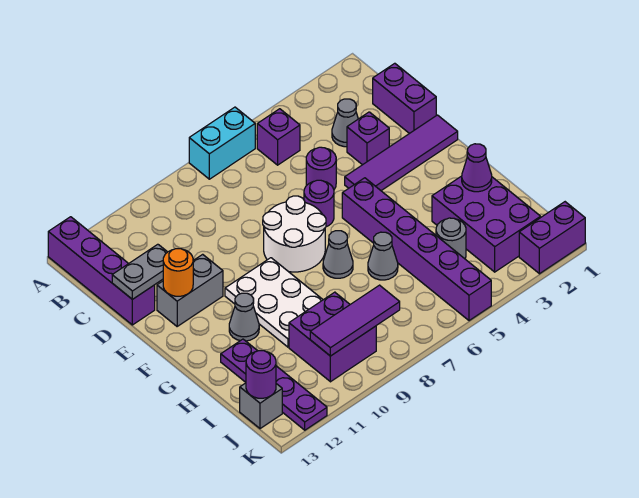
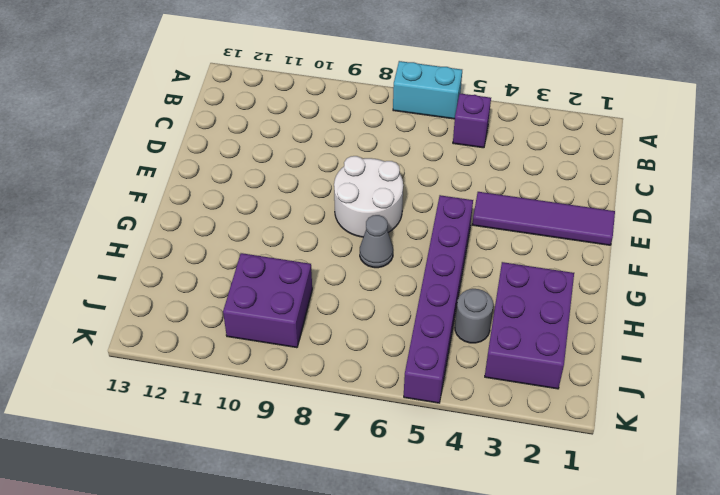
none -> purple 1x4 brick [48,217,155,325]
none -> purple 1x2 brick [373,63,436,134]
none -> grey 1x1 cone [332,99,358,147]

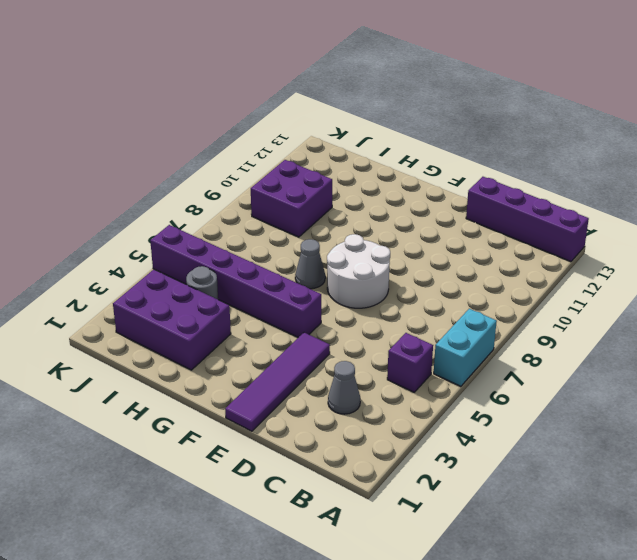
none -> purple 1x2 brick [373,63,436,134]
none -> purple 1x1 brick [347,112,389,165]
none -> purple 1x1 round brick [306,147,336,189]

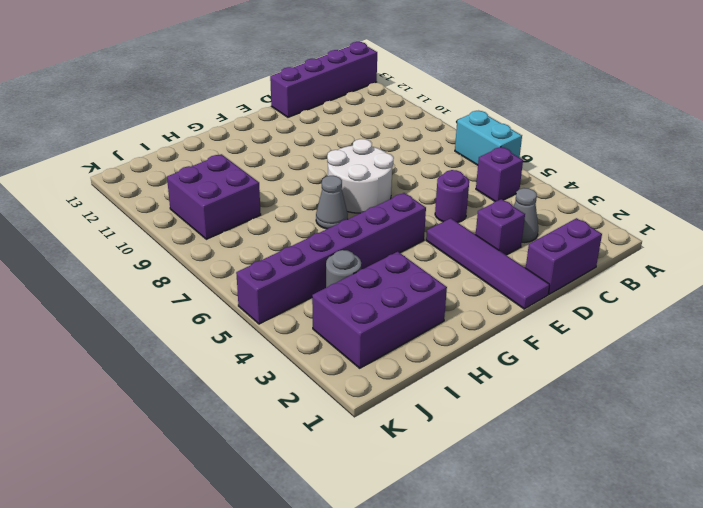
none -> purple 1x1 round brick [304,180,334,227]
none -> grey 1x2 brick [157,254,223,326]
none -> white 2x3 plate [225,258,323,347]

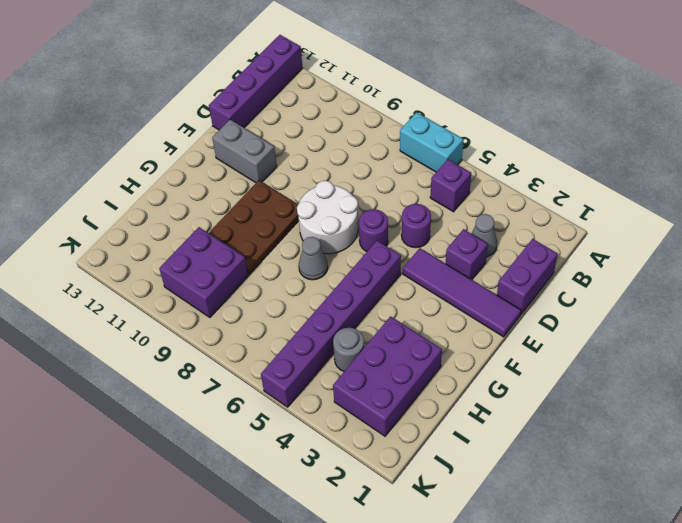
brown 2x3 plate [209,180,299,275] -> white 2x3 plate [225,258,323,347]
none -> grey 1x1 cone [229,293,259,341]
none -> grey 1x1 cone [368,232,398,280]
none -> purple 1x4 plate [221,339,327,430]

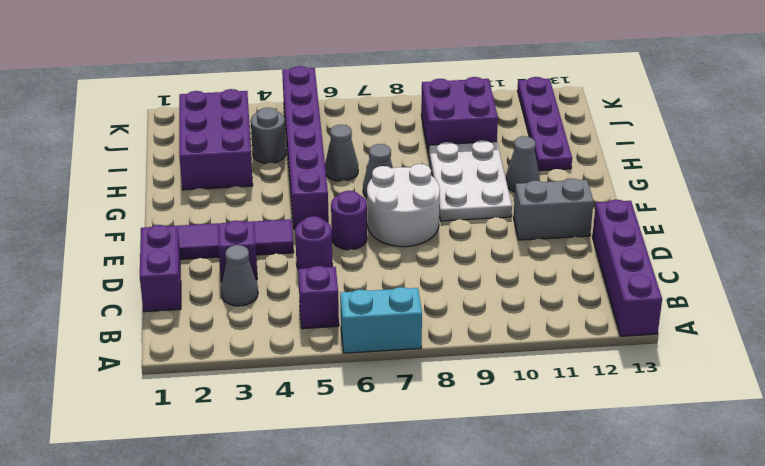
none -> grey 1x1 brick [240,383,282,429]
none -> purple 1x2 brick [519,202,585,274]
none -> grey 1x2 plate [112,244,167,299]

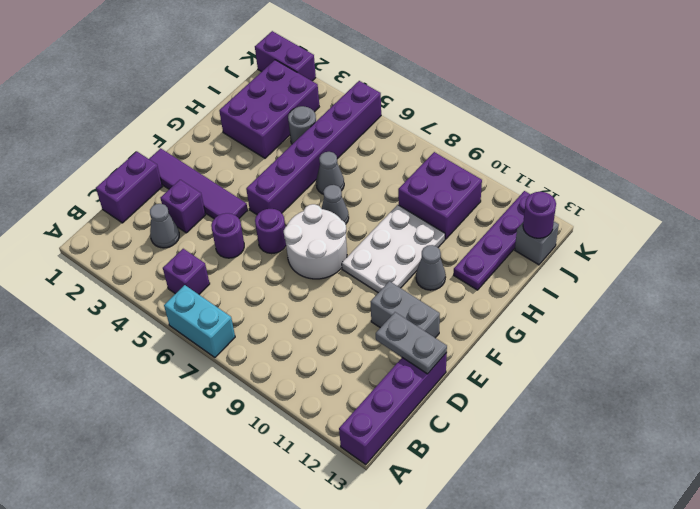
none -> orange 1x1 round brick [163,249,193,296]
none -> purple 1x1 cone [462,144,492,192]
none -> purple 1x3 tile [310,285,400,356]

